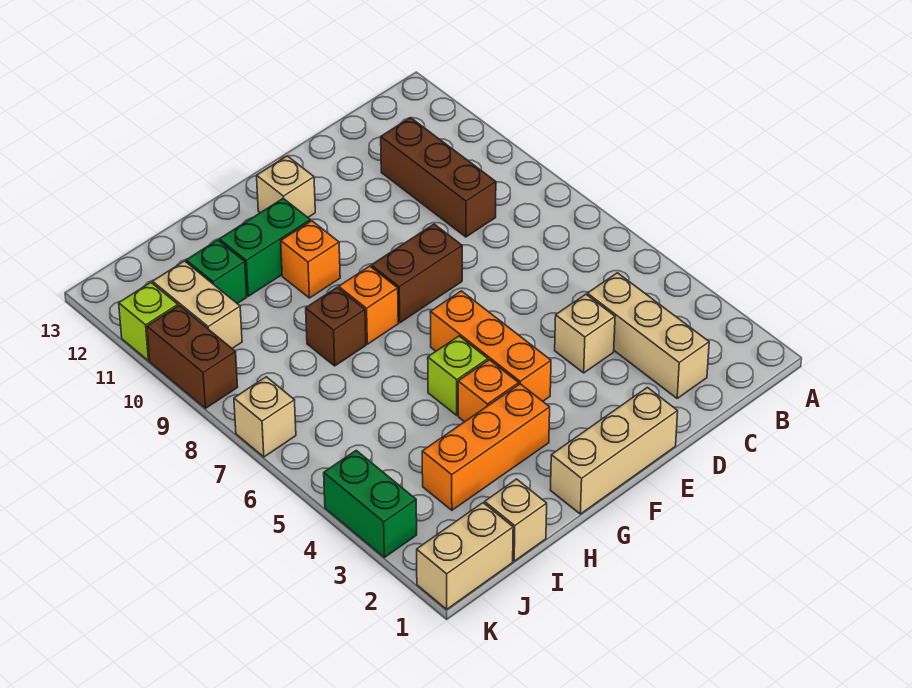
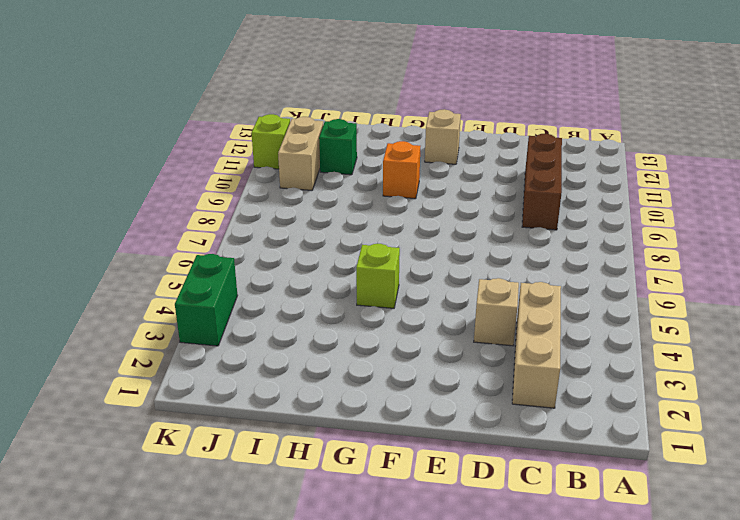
none -> tan 1x3 brick [551,387,678,514]
none -> brown 1x2 brick [371,224,462,323]
none -> orange 1x3 brick [430,291,551,401]

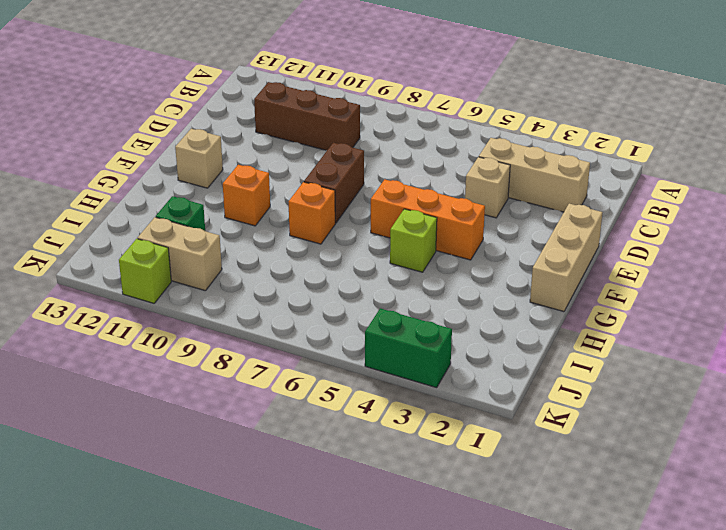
none -> orange 1x3 brick [422,384,550,510]
none -> orange 1x1 brick [458,360,519,422]
none -> green 1x2 brick [219,198,310,296]

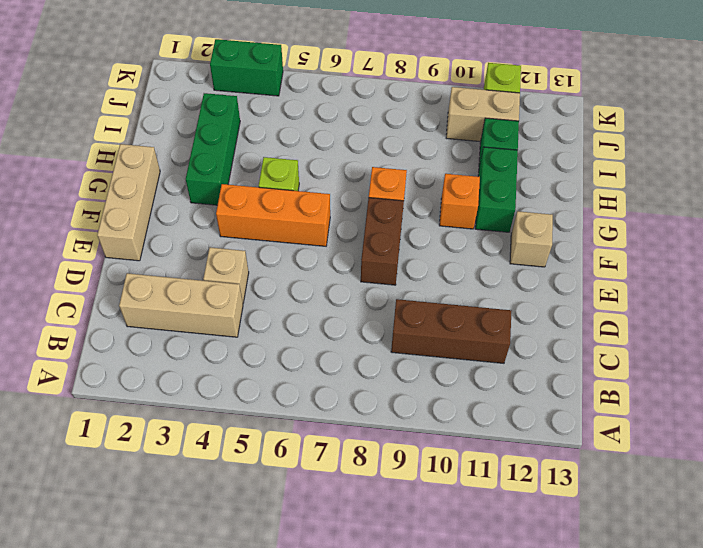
green 1x3 brick [186,93,240,205] -> orange 1x3 brick [422,384,550,510]
none -> orange 1x1 brick [458,360,519,422]
none -> brown 1x1 brick [306,288,366,366]
none -> tan 1x1 brick [485,479,547,561]

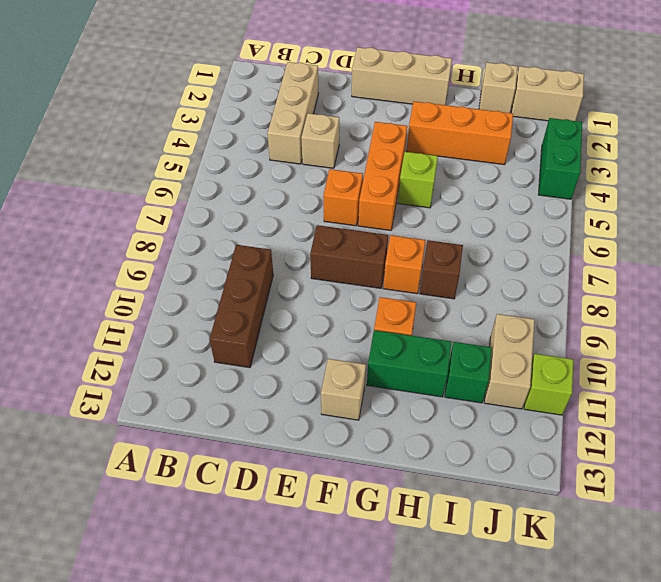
orange 1x1 brick [323,169,363,226] -> orange 1x1 brick moved to [458,360,519,422]
none -> tan 1x1 brick [234,377,296,457]
none -> brown 1x2 brick [147,306,238,408]

